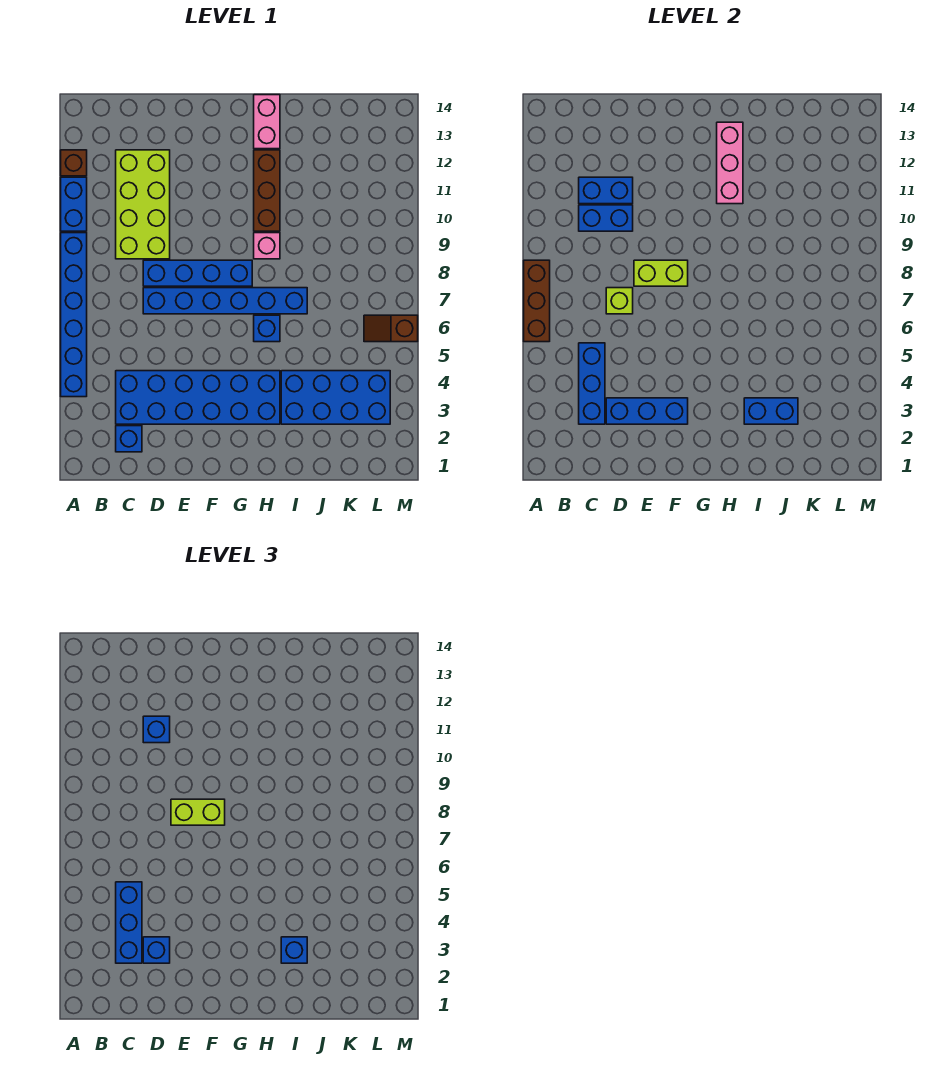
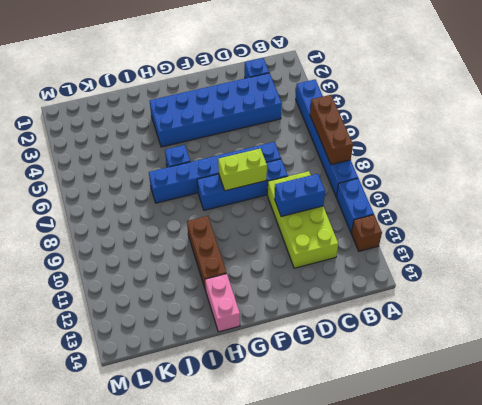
none -> pink 1x1 brick [254,233,280,259]
none -> blue 2x4 brick [281,371,390,424]
none -> brown 1x2 slope [364,315,418,342]

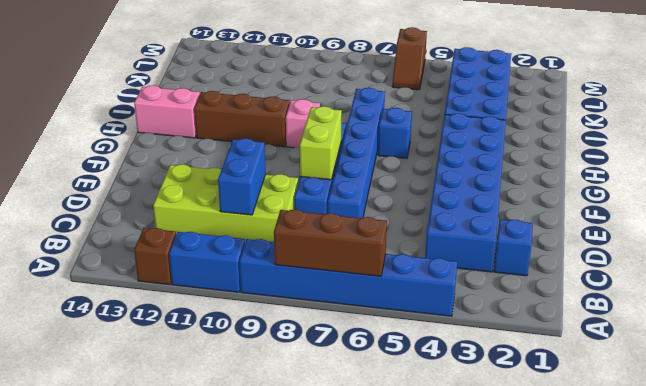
none -> blue 1x3 brick [579,343,605,424]
none -> blue 1x2 brick [579,177,633,204]
none -> blue 1x3 brick [606,398,688,424]

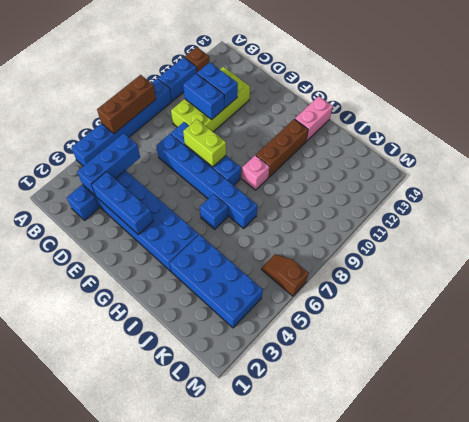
none -> lime 1x1 brick [606,288,633,314]
none -> pink 1x3 brick [717,122,743,204]
none -> blue 1x2 brick [744,398,798,424]

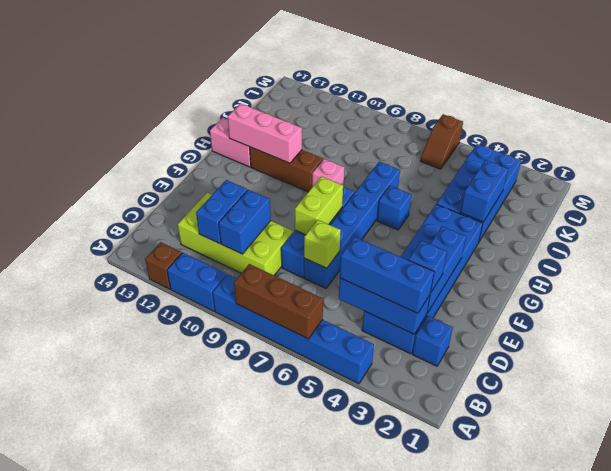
none -> blue 1x1 brick [143,716,170,743]
none -> lime 1x2 brick [171,799,225,825]
none -> blue 1x1 brick [281,937,307,963]

